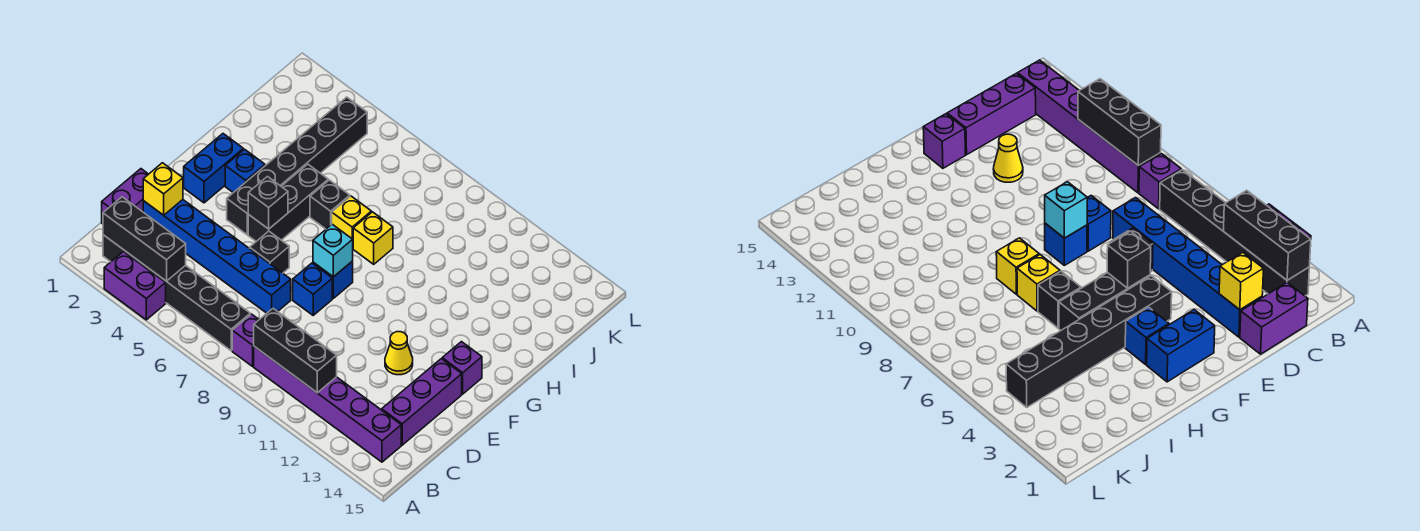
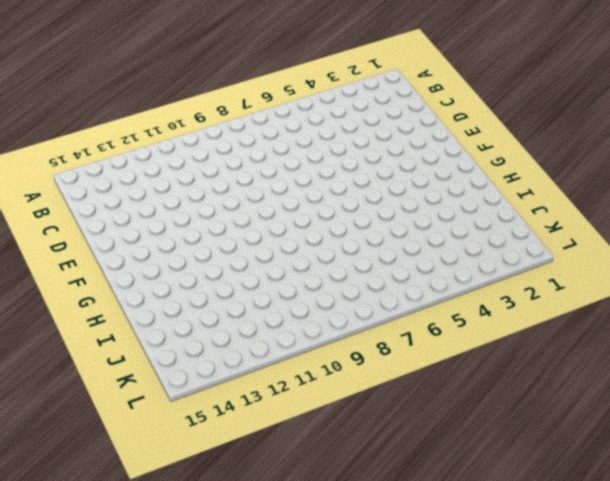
none -> purple 1x2 brick [104,252,166,320]
none -> black 1x6 brick [103,235,250,351]
none -> purple 1x1 brick [232,314,259,366]

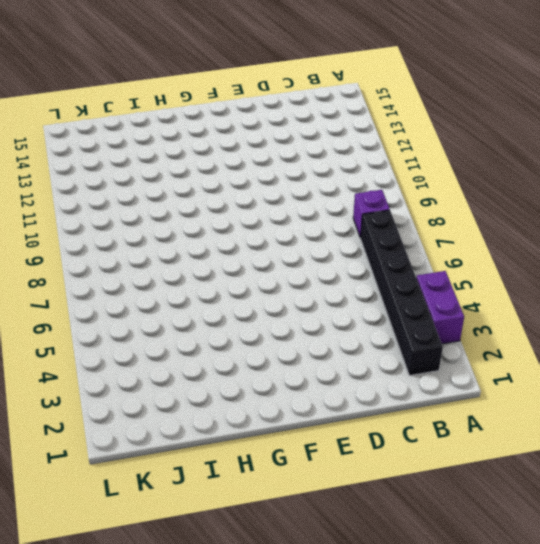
none -> purple 1x6 brick [254,346,401,462]
none -> purple 1x2 brick [102,169,148,224]
none -> purple 1x3 brick [382,359,462,445]

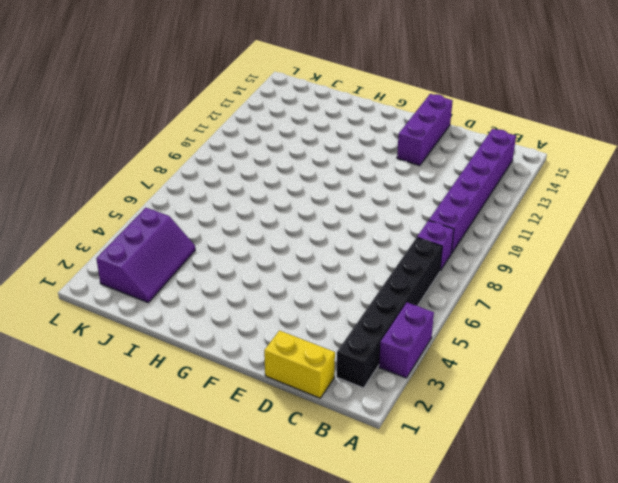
yellow 1x2 brick [264,331,335,398] -> purple 1x2 brick [102,169,148,224]
purple 1x3 brick [397,94,453,166] -> purple 1x3 brick turned to [382,359,462,445]
purple 2x3 slope [96,208,195,302] -> black 1x6 brick [227,97,367,235]
none -> blue 1x6 brick [143,200,291,313]
none -> black 1x1 brick [250,231,289,273]
none -> blue 1x1 brick [293,263,332,315]

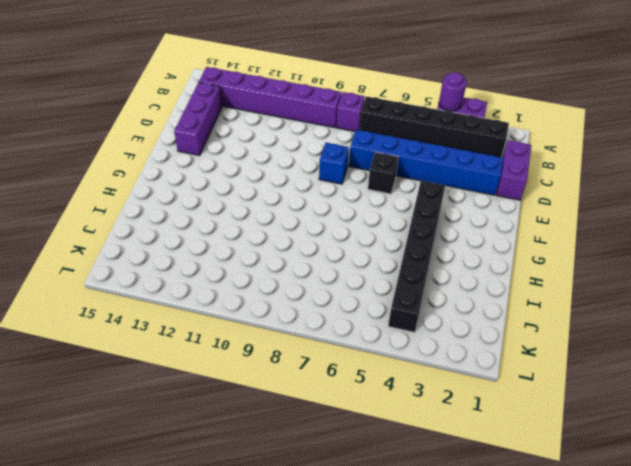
purple 1x1 round brick [439,72,467,111] -> none
none -> yellow 1x1 cone [385,332,413,375]
none -> blue 1x2 brick [184,134,243,203]
none -> black 1x3 brick [248,164,328,241]

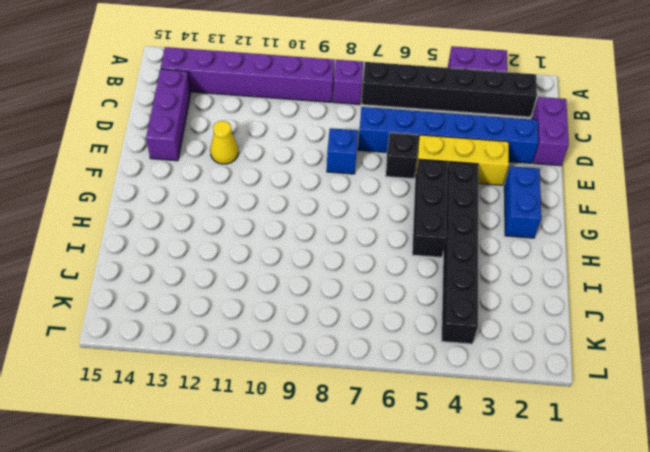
yellow 1x3 brick [415,135,509,185] -> none
none -> blue 1x1 brick [313,261,353,298]
none -> purple 1x1 brick [442,342,482,394]
none -> blue 1x1 brick [225,149,265,193]

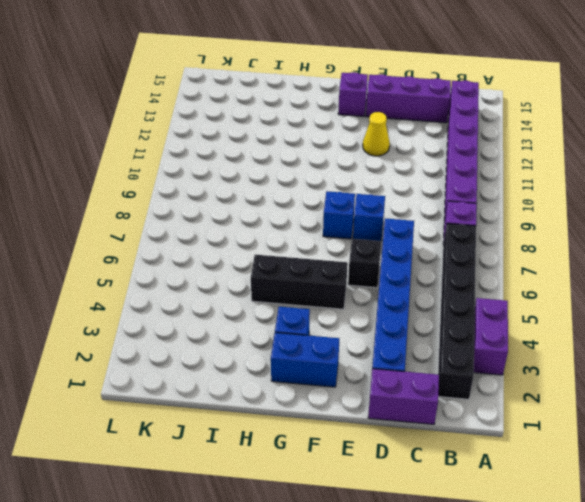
none -> black 1x6 brick [227,97,367,235]
none -> black 1x1 brick [310,180,350,229]
none -> yellow 1x1 brick [332,196,371,240]

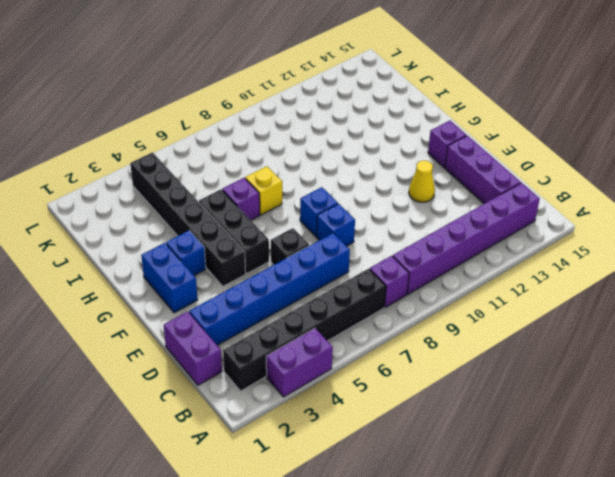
purple 1x1 brick [222,178,260,220] -> black 1x1 brick [310,180,350,229]
none -> yellow 1x1 brick [353,212,393,264]
none -> black 1x3 brick [103,197,186,281]
none -> black 1x3 brick [254,309,337,393]

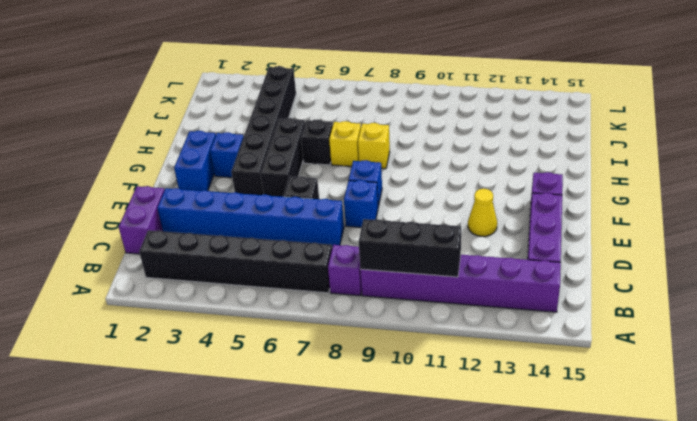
none -> purple 1x2 brick [104,252,166,320]
none -> black 1x3 brick [103,197,186,281]
none -> yellow 1x1 brick [143,163,183,215]

